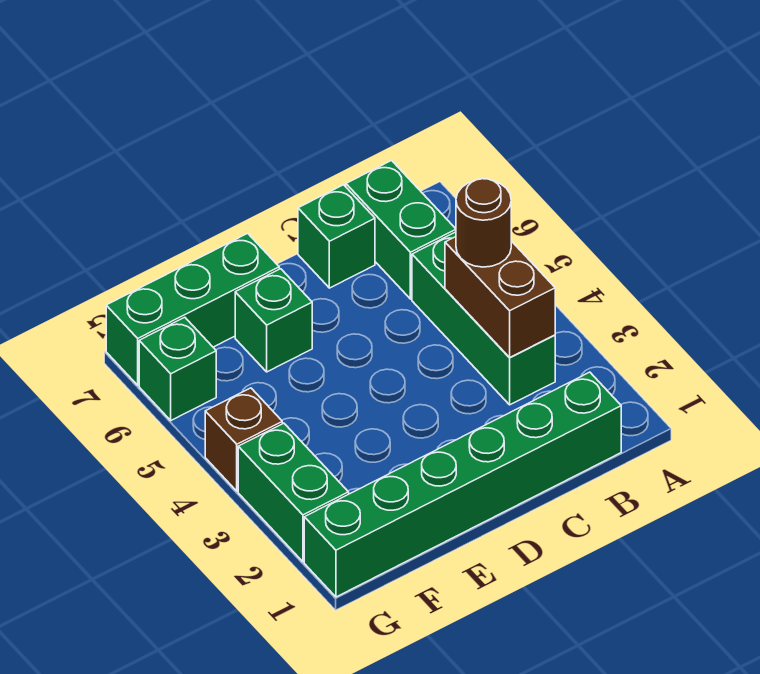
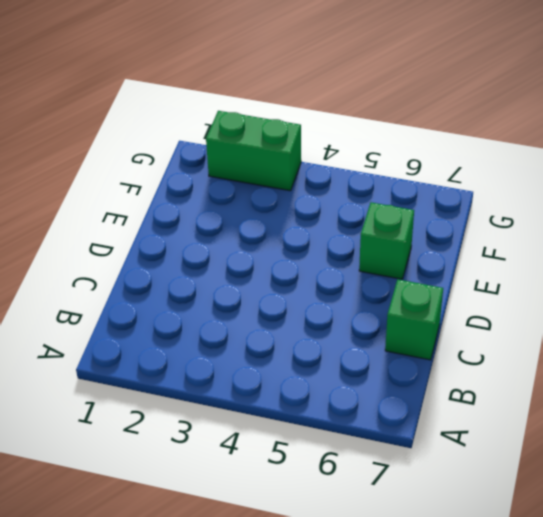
none -> green 1x6 brick [304,372,621,597]
none -> green 1x3 brick [412,232,555,405]

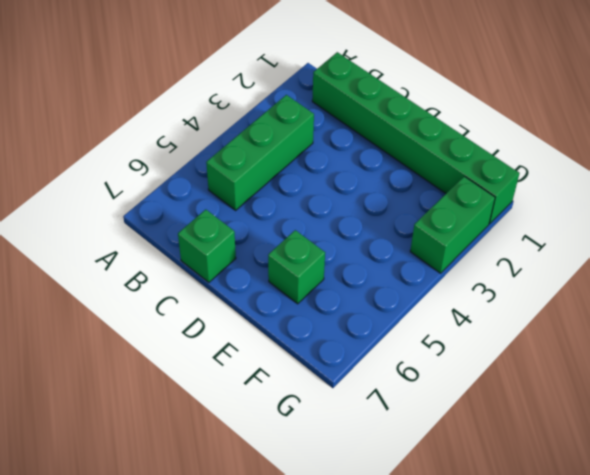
none -> green 1x2 brick [346,161,456,299]
none -> green 1x3 brick [106,233,279,385]

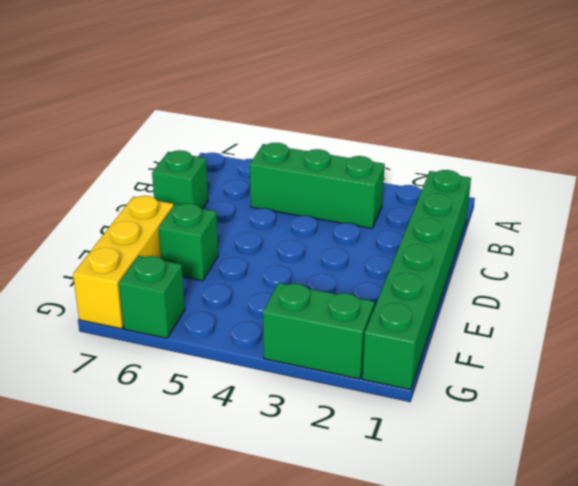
yellow 1x3 brick [73,196,174,329] -> green 1x3 brick [106,233,279,385]
none -> green 1x2 brick [346,161,456,299]
none -> brown 1x1 brick [205,388,282,491]

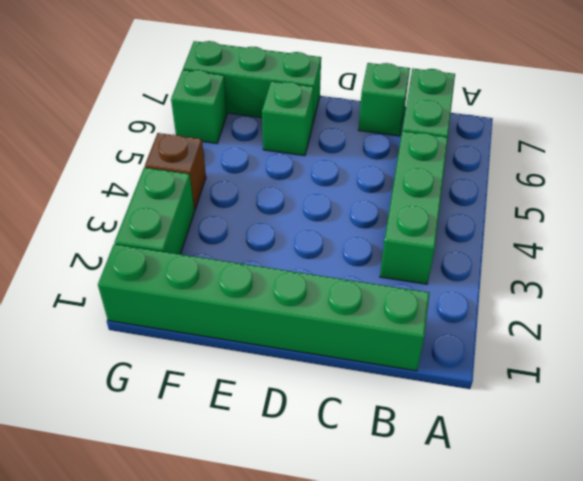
none -> brown 1x2 brick [445,237,555,358]
none -> brown 1x1 round brick [456,179,511,267]

